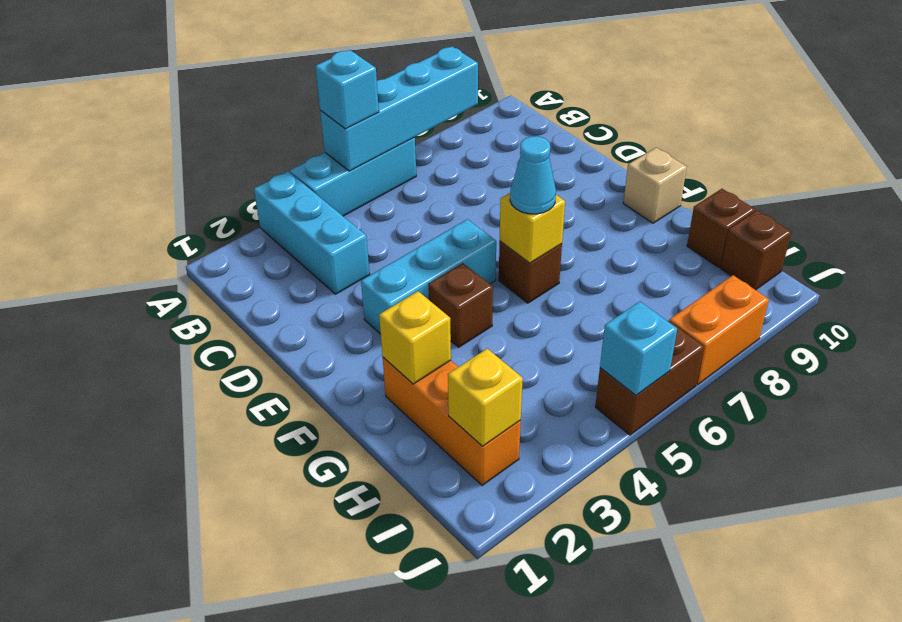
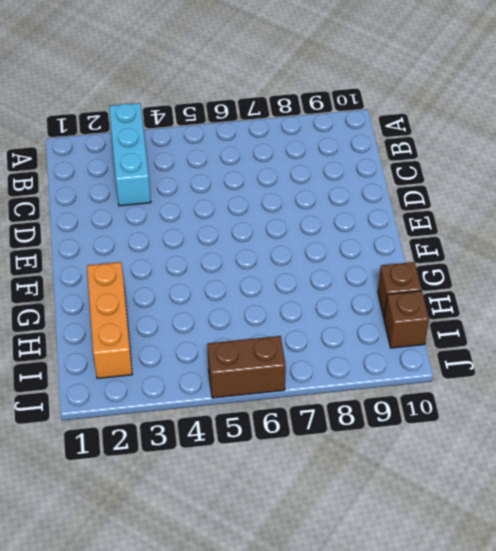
none -> cyan 1x3 brick [290,138,416,216]
none -> cyan 1x3 brick [361,219,496,334]
none -> brown 1x1 brick [428,263,493,347]

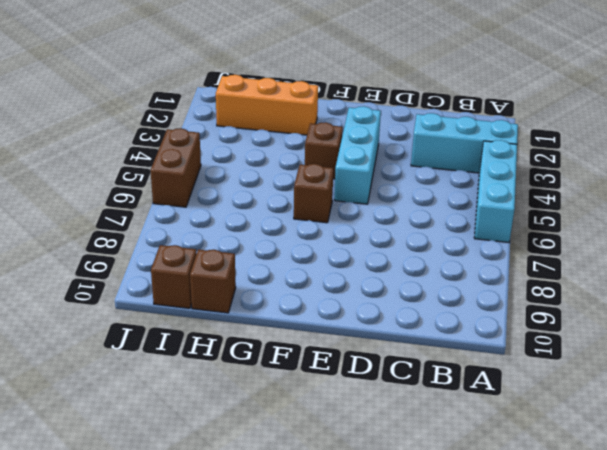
none -> tan 1x1 brick [623,148,687,223]
none -> orange 1x2 brick [669,275,769,384]
none -> cyan 1x4 brick [320,46,478,171]

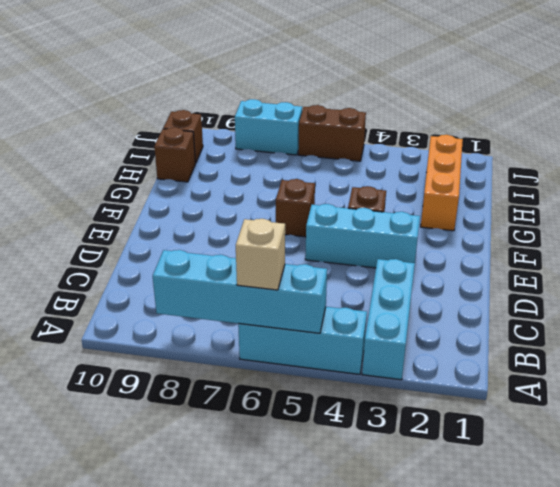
tan 1x1 brick [236,219,285,290] -> tan 1x1 brick moved to [623,148,687,223]
cyan 1x2 brick [235,99,302,155] -> orange 1x2 brick [669,275,769,384]
none -> yellow 1x1 brick [500,193,565,263]
none -> yellow 1x1 brick [379,291,451,384]
none -> yellow 1x1 brick [448,349,523,446]

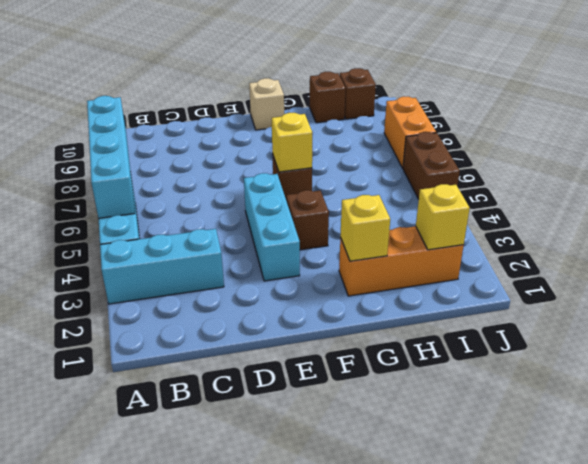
none -> cyan 1x1 brick [600,301,677,395]
none -> cyan 1x1 brick [315,50,379,129]
none -> cyan 1x1 cone [510,136,556,214]

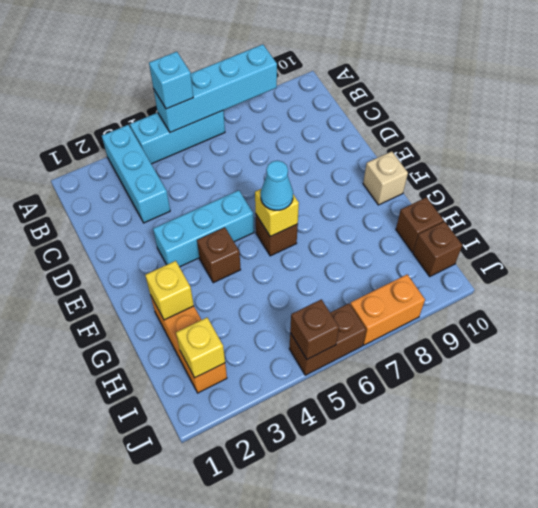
brown 1x1 brick [290,299,339,359] -> cyan 1x1 brick [600,301,677,395]

